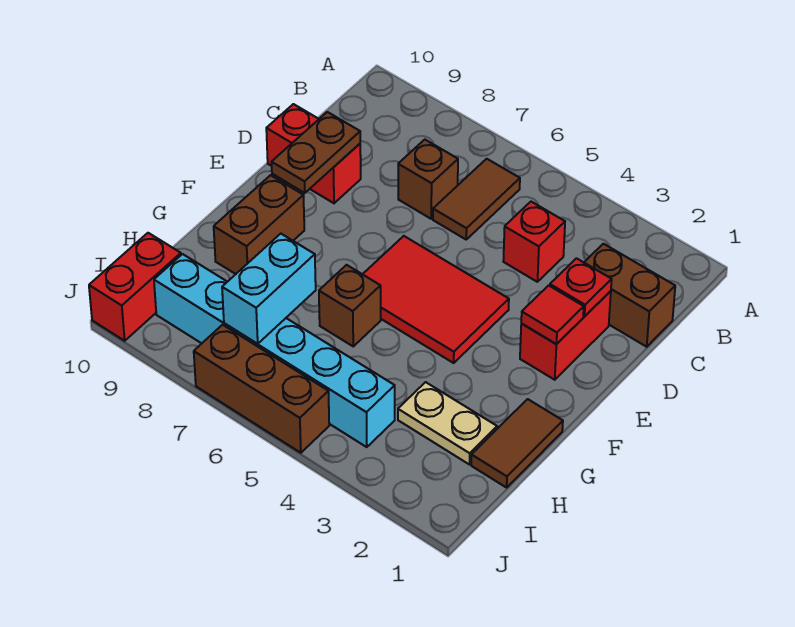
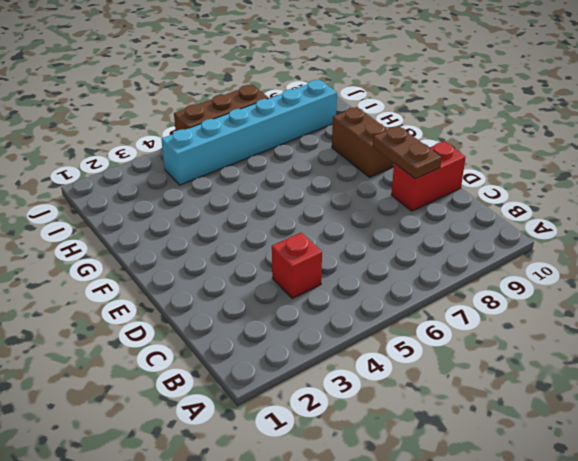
none -> brown 1x2 tile [433,159,520,239]
none -> brown 1x2 brick [584,244,675,347]
none -> brown 1x1 brick [398,140,458,219]

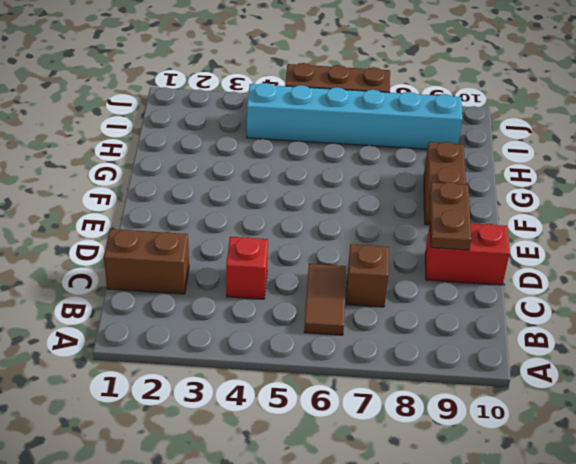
none -> red 1x2 brick [520,291,611,380]
none -> red 2x3 tile [363,236,509,363]
none -> brown 1x2 tile [471,399,563,488]

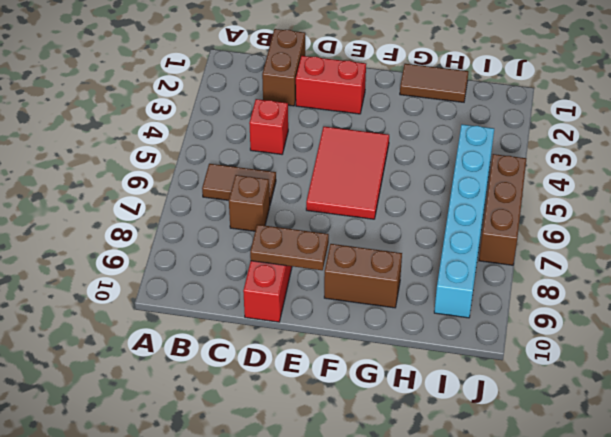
none -> brown 1x1 brick [319,265,381,346]
none -> tan 1x2 plate [398,382,497,464]
none -> red 1x2 brick [89,233,181,341]

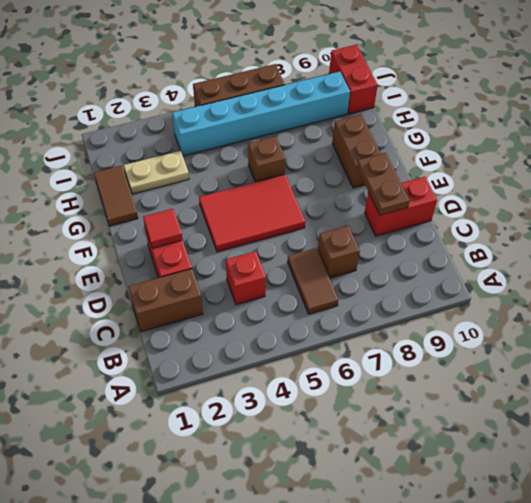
none -> red 1x1 plate [550,258,612,316]
none -> cyan 1x2 brick [222,234,316,344]

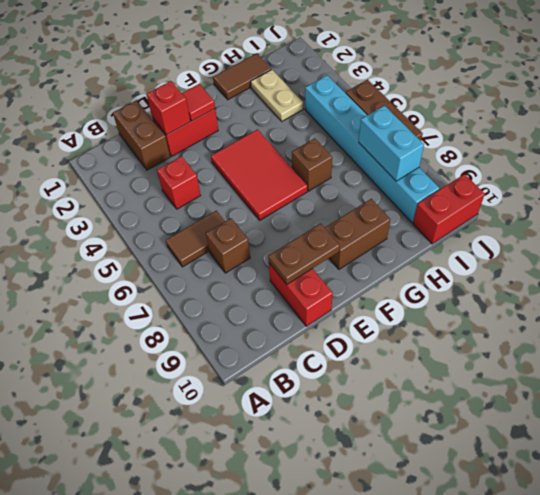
red 1x1 brick [147,81,190,135] -> red 1x1 plate [550,258,612,316]
cyan 1x2 brick [359,106,424,181] -> cyan 1x2 brick turned to [222,234,316,344]

